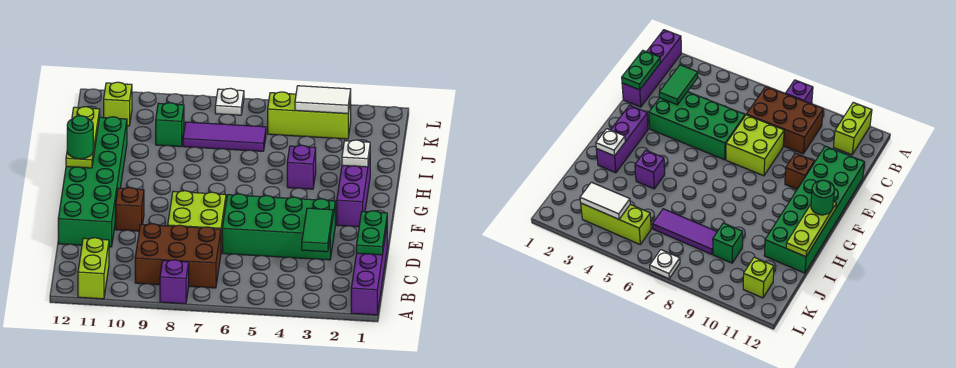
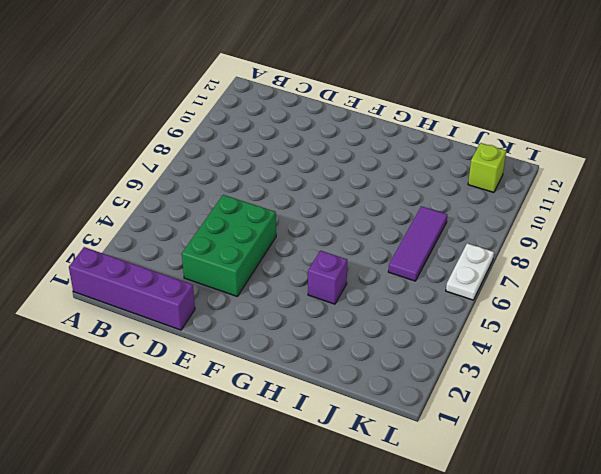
green 2x3 brick [182,195,276,296] -> green 2x4 brick [222,194,335,260]
white 1x2 plate [446,243,494,300] -> white 1x1 plate [215,88,244,115]
none -> purple 1x1 brick [160,260,189,304]
none -> lime 1x2 brick [78,238,109,299]
none -> brown 2x3 brick [135,224,221,288]

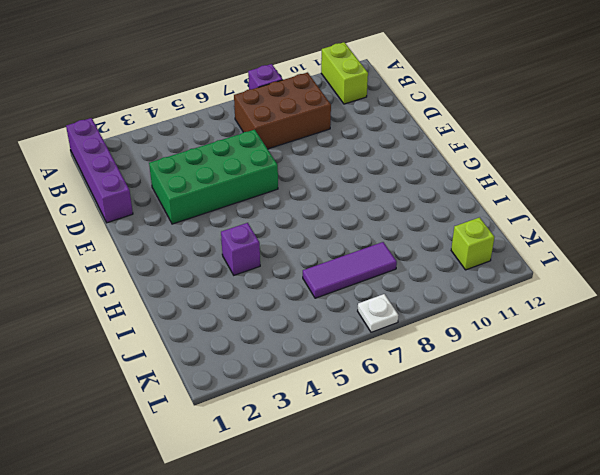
none -> lime 2x2 brick [168,191,226,251]
none -> green 2x6 brick [58,117,127,247]
none -> brown 1x1 brick [116,188,144,231]

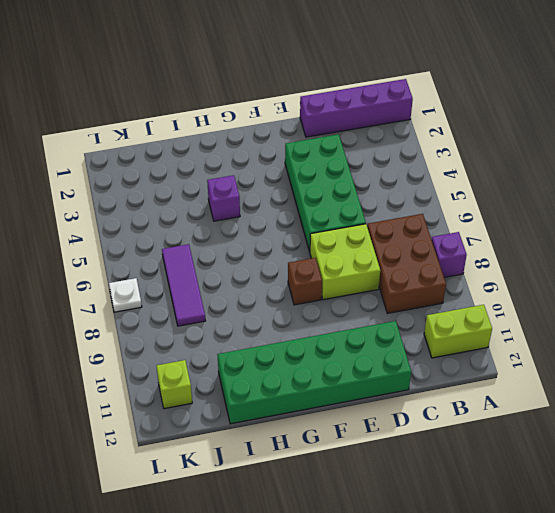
brown 1x1 brick [288,258,322,305] -> brown 1x1 brick moved to [116,188,144,231]
none -> purple 1x3 brick [337,156,370,227]
none -> green 1x1 brick [156,103,184,147]
none -> lime 1x3 brick [268,92,351,139]

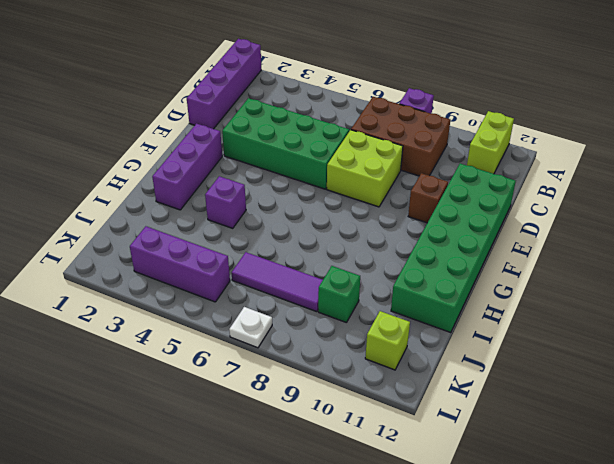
purple 1x3 brick [130,226,230,302] -> lime 1x3 brick [268,92,351,139]
none -> green 1x2 plate [356,211,387,255]
none -> green 1x2 tile [302,208,333,252]
none -> lime 1x3 plate [66,107,100,168]

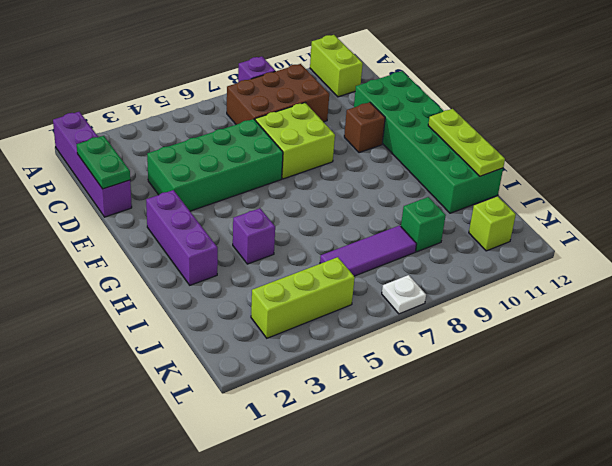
none -> green 1x2 tile [302,208,333,252]
none -> white 1x1 plate [342,140,370,167]
none -> white 1x2 tile [295,86,351,114]

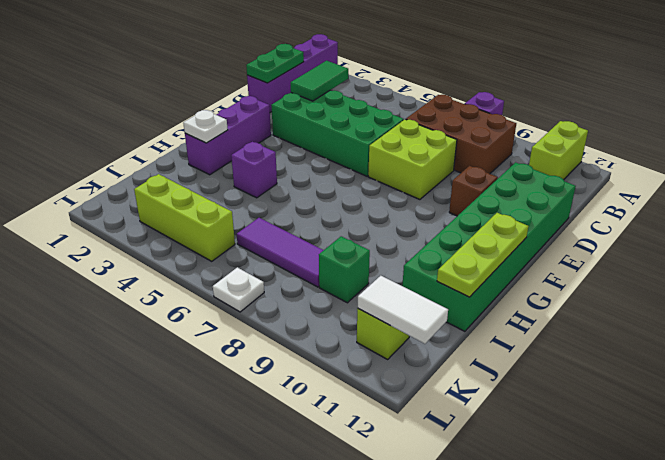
white 1x2 tile [357,276,448,344] -> white 1x2 tile moved to [295,86,351,114]
none -> green 1x1 round brick [67,116,93,159]

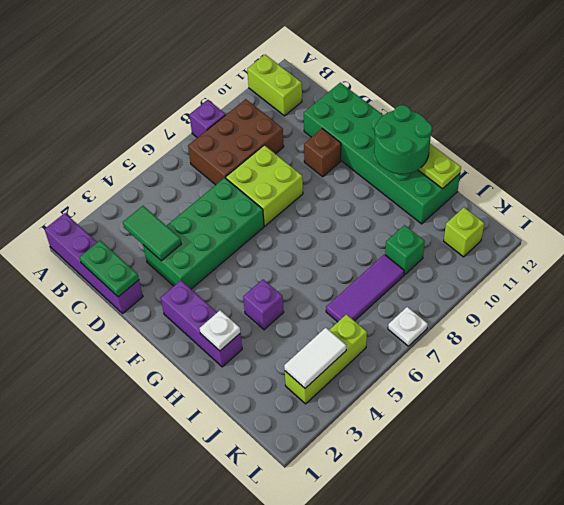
green 2x2 round brick [374,105,432,174] -> green 1x1 round brick [67,116,93,159]

